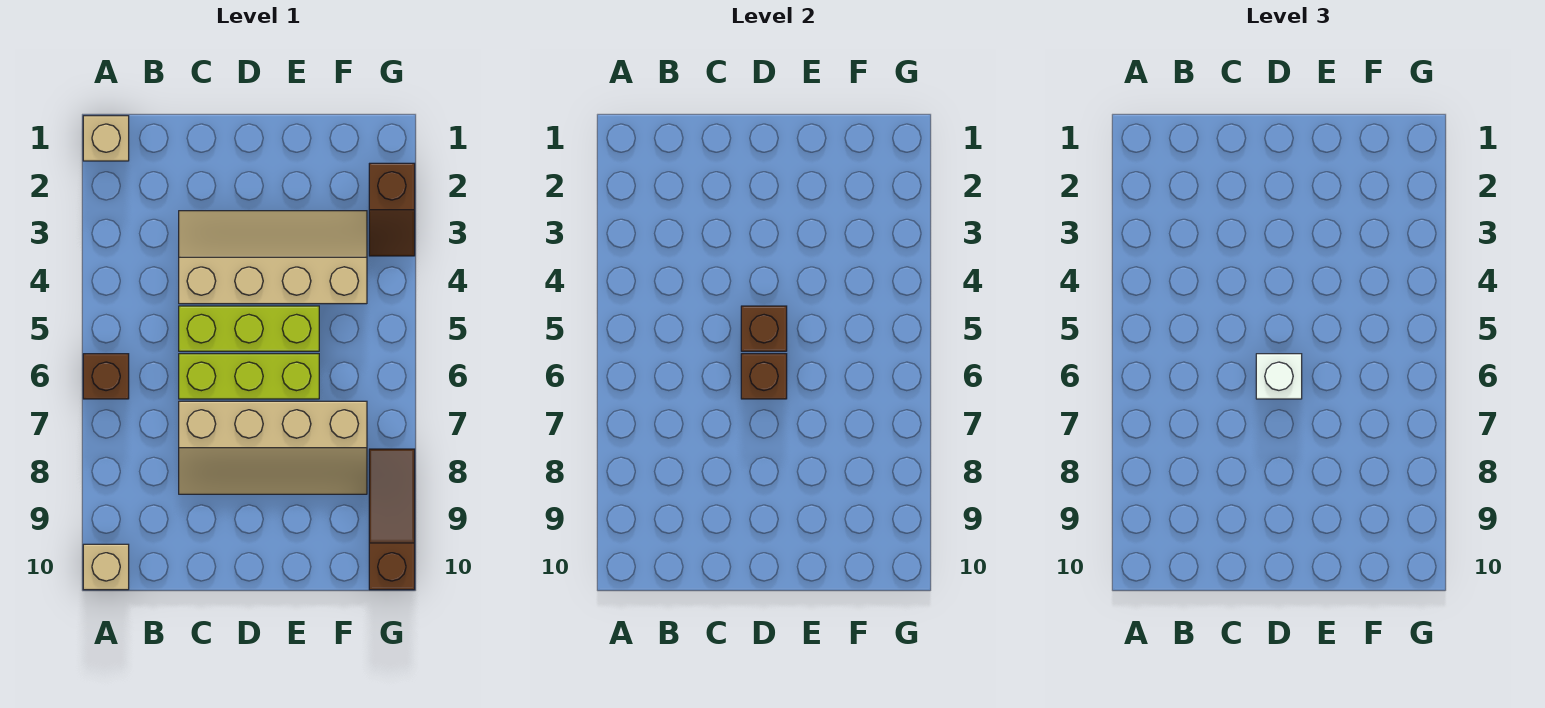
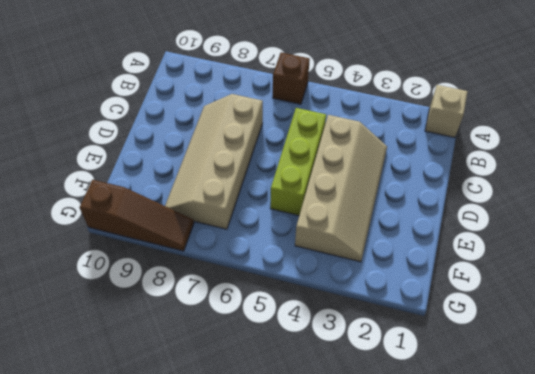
none -> tan 1x1 brick [83,544,129,590]
none -> lime 1x3 brick [179,354,319,399]
none -> brown 1x2 slope [369,163,415,256]

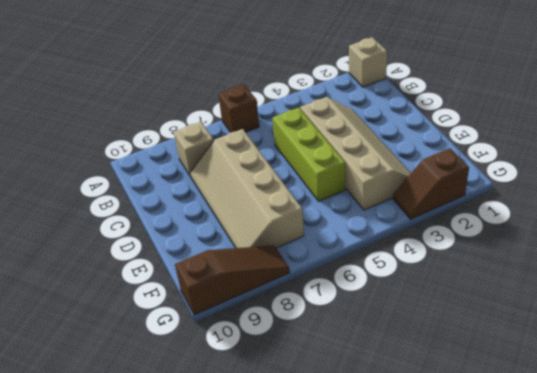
tan 1x1 brick [174,122,214,176] -> tan 1x1 brick moved to [83,544,129,590]
none -> lime 1x3 brick [179,354,319,399]
none -> brown 1x1 brick [741,306,787,351]
none -> brown 1x1 brick [741,354,787,399]

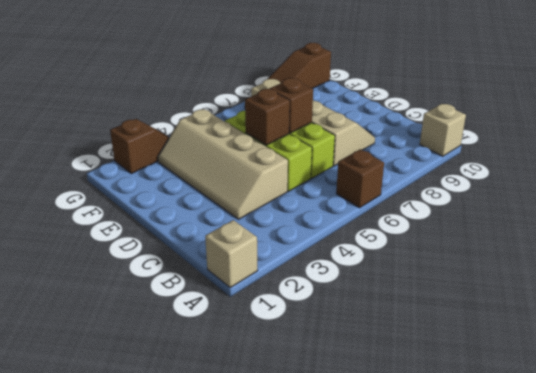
none -> white 1x1 brick [1256,354,1302,399]

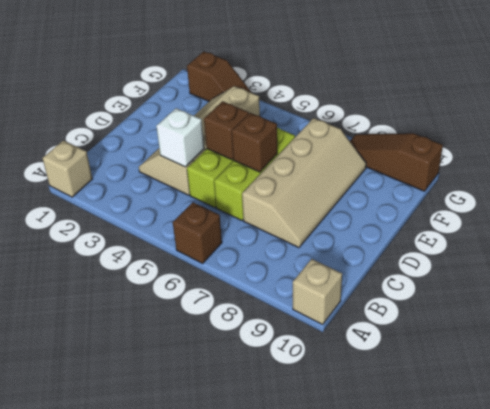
white 1x1 brick [156,108,204,167] -> white 1x1 brick moved to [1256,354,1302,399]

